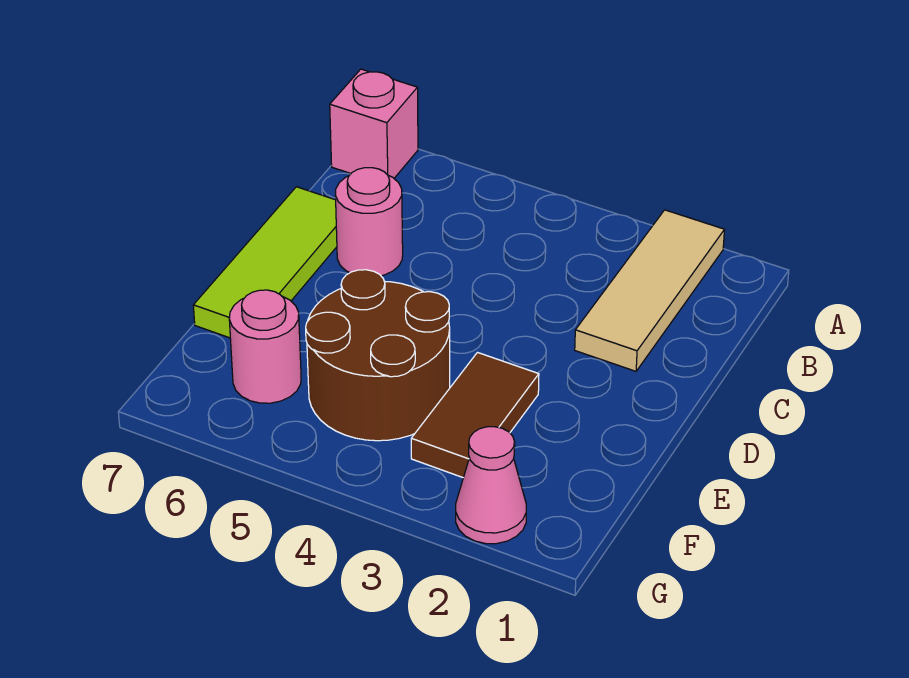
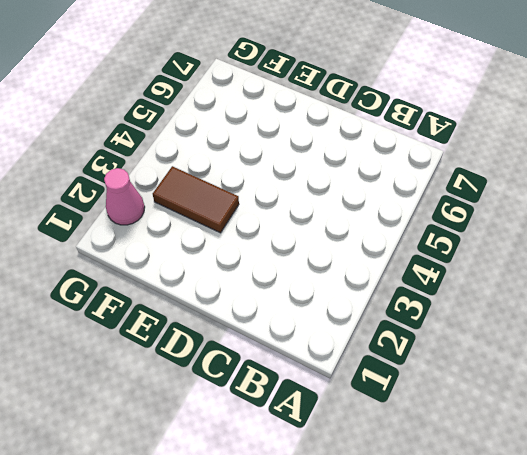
none -> tan 1x3 tile [575,210,724,371]
none -> pink 1x1 brick [330,69,418,178]

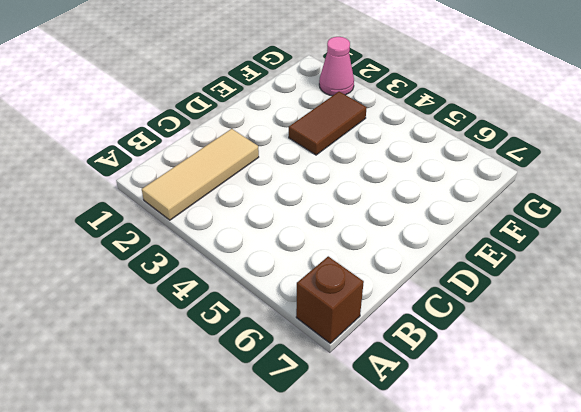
brown 1x1 brick [296,256,364,343] -> pink 1x1 brick [330,69,418,178]
none -> pink 1x1 round brick [336,168,403,276]
none -> lime 1x3 tile [193,187,337,338]

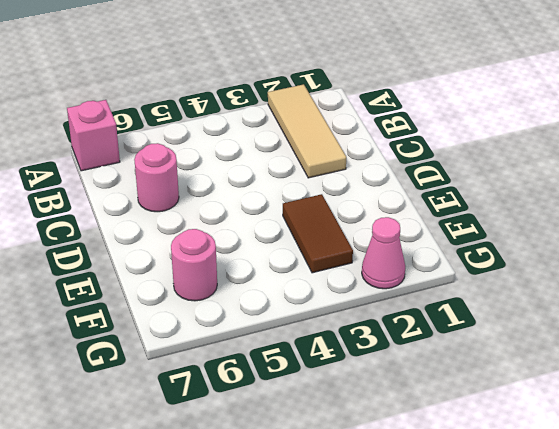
none -> lime 1x3 tile [193,187,337,338]
none -> brown 2x2 round brick [306,270,450,441]

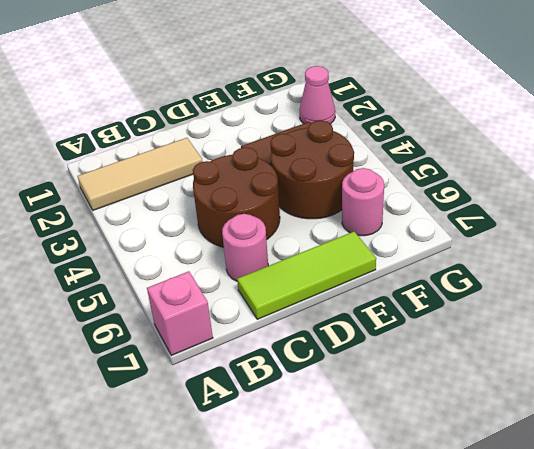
brown 2x2 round brick [193,147,280,247] -> none

